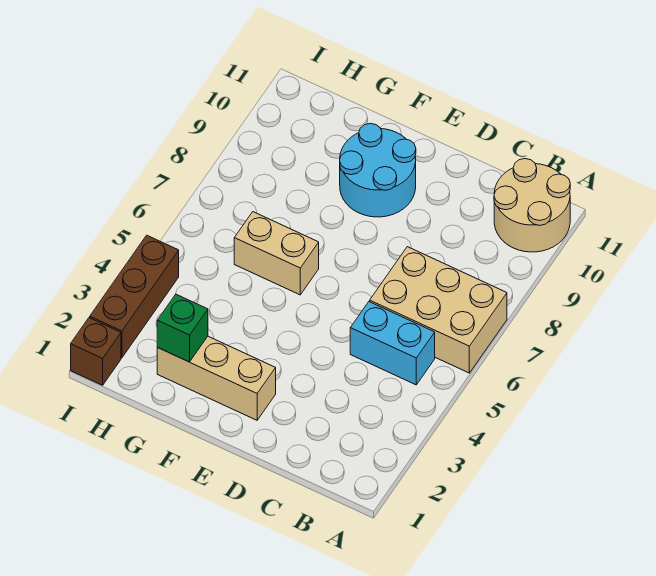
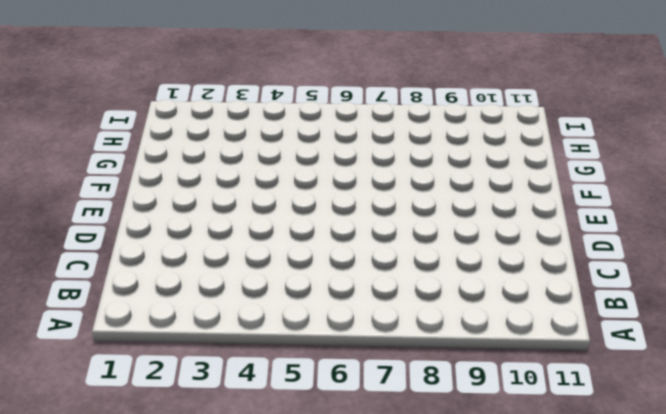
none -> tan 2x3 brick [370,247,507,373]
none -> tan 2x2 round brick [494,159,570,252]

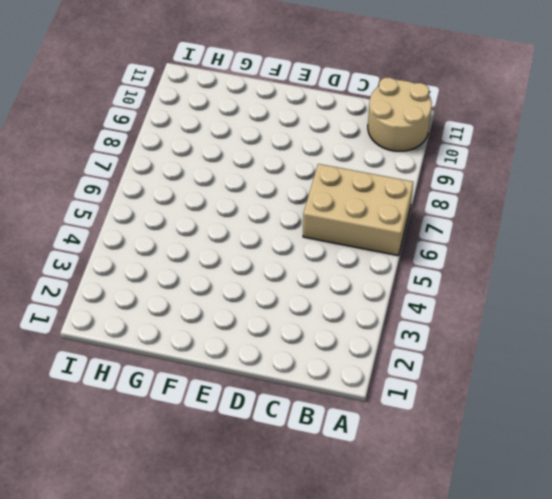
none -> cyan 1x2 brick [350,302,435,385]
none -> tan 1x3 brick [157,336,276,420]

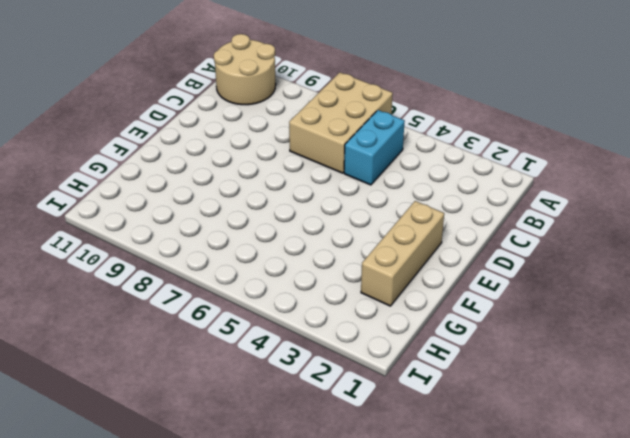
none -> cyan 2x2 round brick [340,123,416,217]
none -> tan 1x2 brick [234,212,319,295]

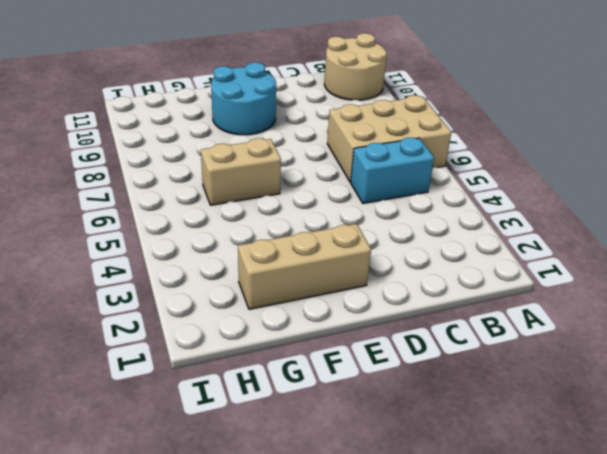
none -> brown 1x1 brick [71,318,121,385]
none -> brown 1x3 brick [90,235,179,358]

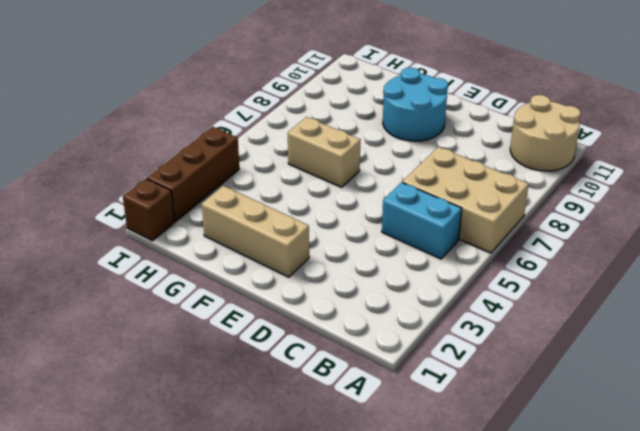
none -> green 1x1 brick [157,294,208,362]

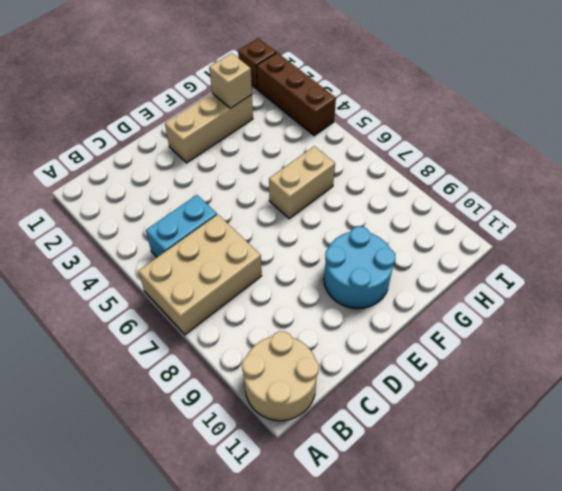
tan 1x1 brick [209,53,252,108] -> green 1x1 brick [157,294,208,362]

